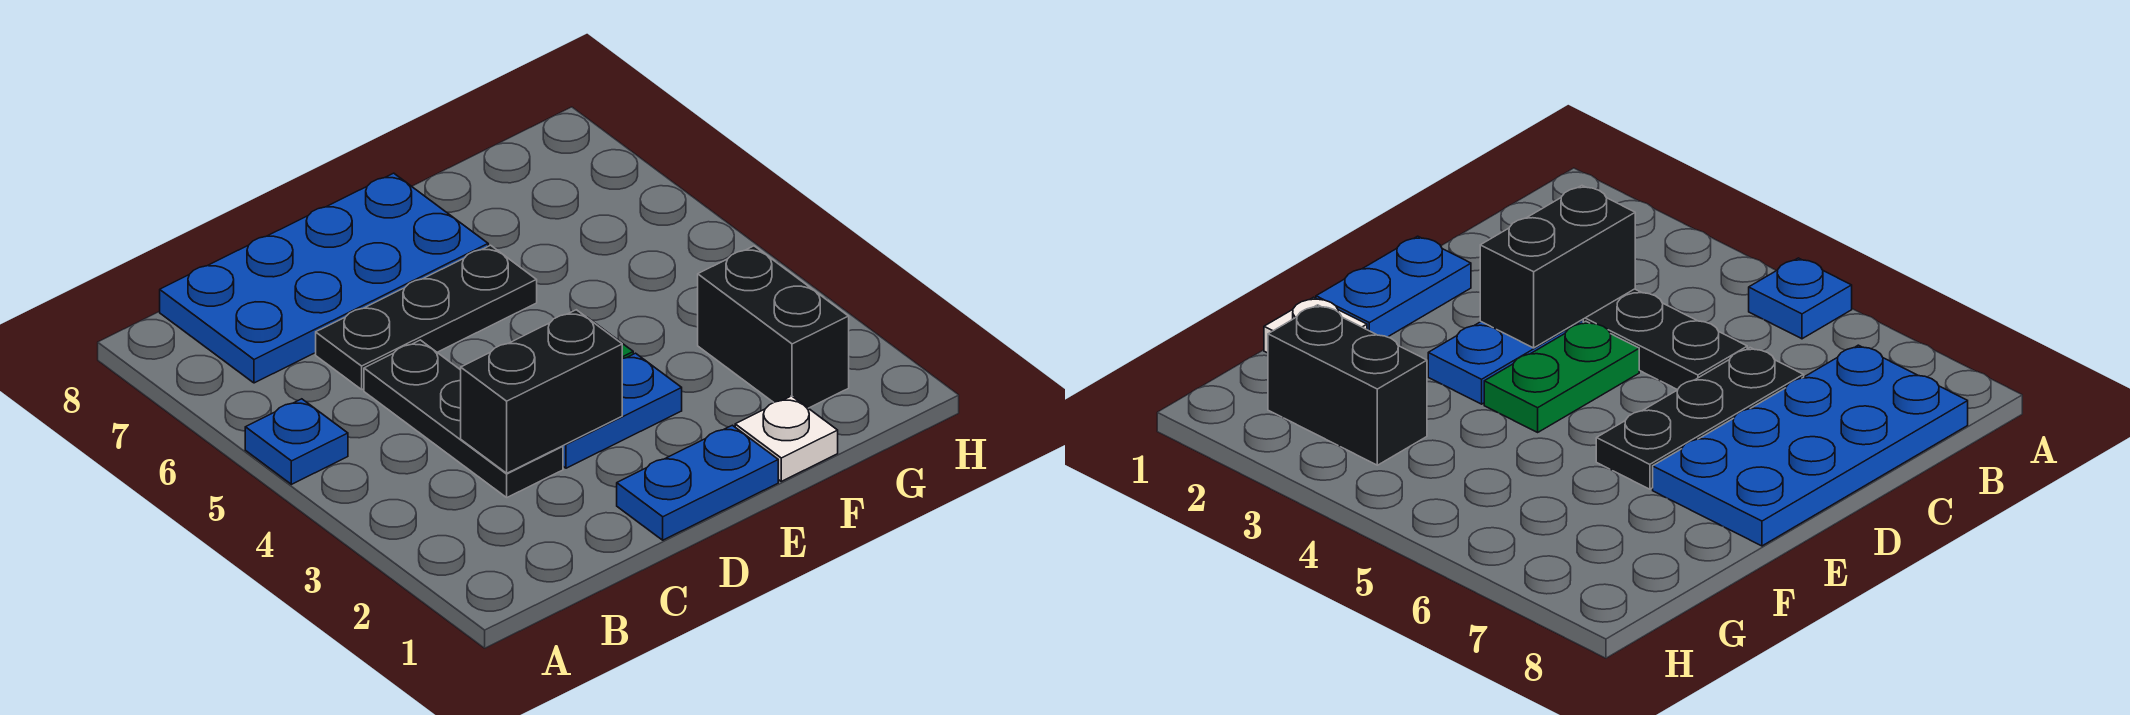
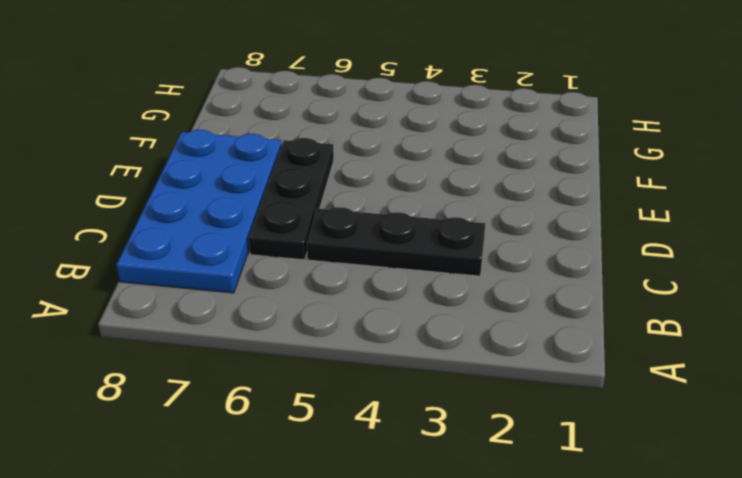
none -> blue 1x1 plate [245,399,348,484]
none -> blue 1x2 plate [617,425,778,540]

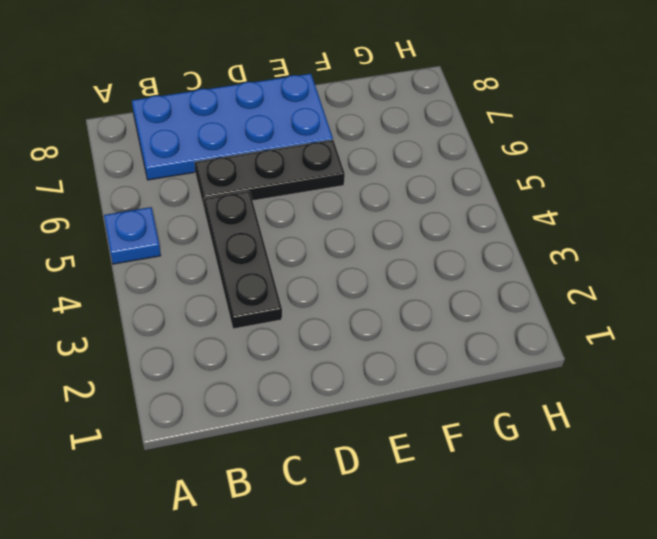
none -> blue 1x2 plate [617,425,778,540]
none -> blue 1x2 plate [563,353,682,468]

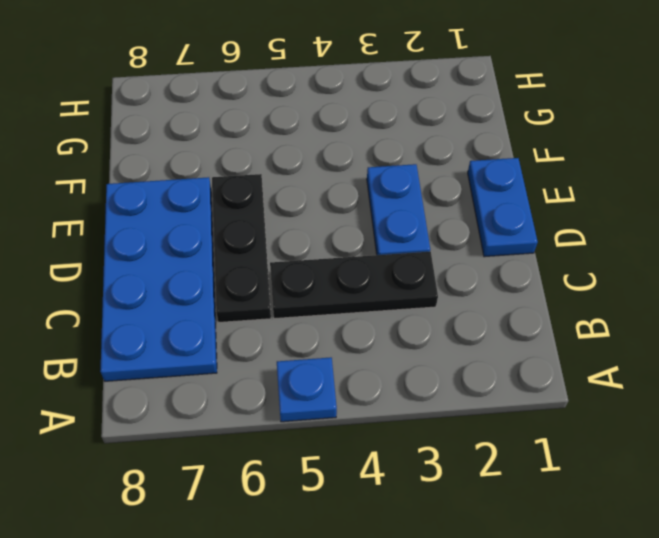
none -> green 1x2 plate [1484,321,1639,432]
none -> white 1x1 plate [735,396,838,481]

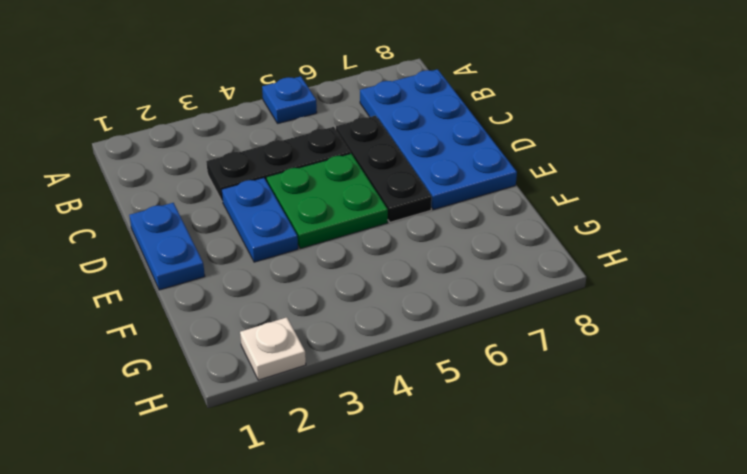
green 2x2 plate [266,154,388,249] -> green 1x2 plate [1484,321,1639,432]
white 1x1 plate [240,317,306,380] -> white 1x1 plate moved to [735,396,838,481]
none -> black 1x2 brick [698,246,849,408]
none -> black 1x2 brick [461,310,622,473]

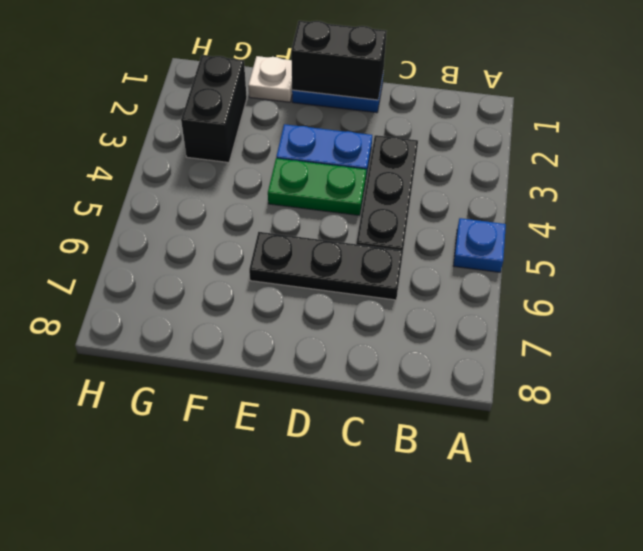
black 1x2 brick [291,21,386,100] -> black 1x2 brick moved to [461,310,622,473]
none -> blue 2x4 plate [160,173,488,383]

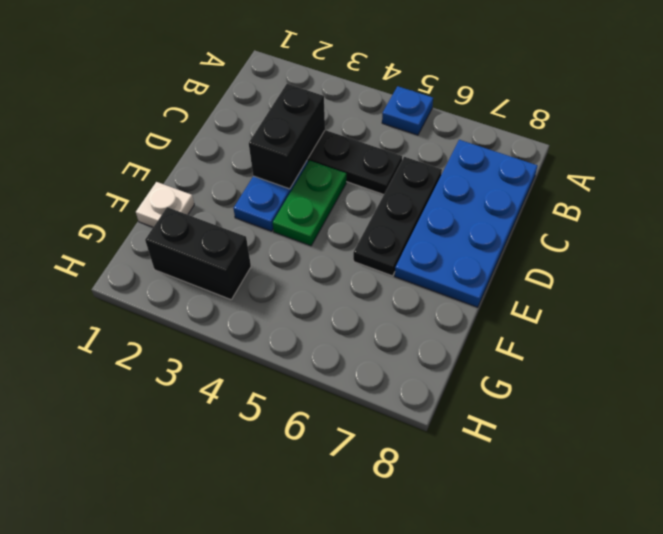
none -> blue 1x2 plate [617,425,778,540]

